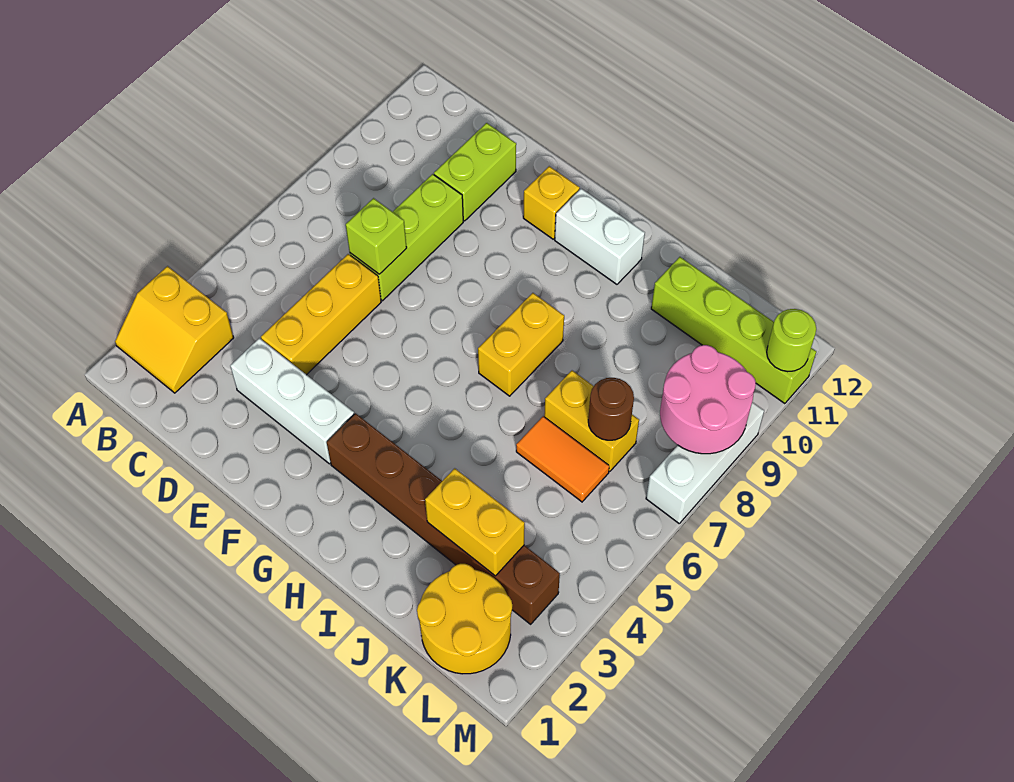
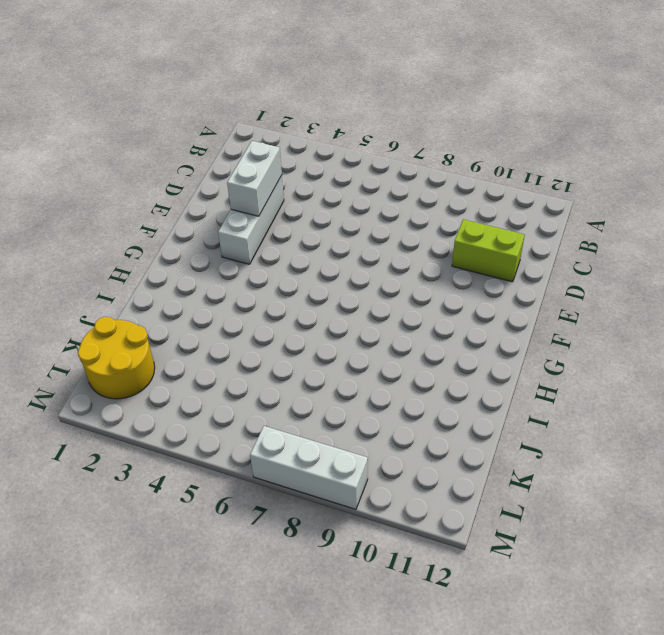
white 1x2 brick [227,141,282,216] -> white 1x2 brick moved to [555,189,645,284]
none -> yellow 2x2 slope [115,266,234,393]
none -> yellow 1x3 brick [261,254,381,375]
none -> lime 1x3 brick [350,174,463,301]

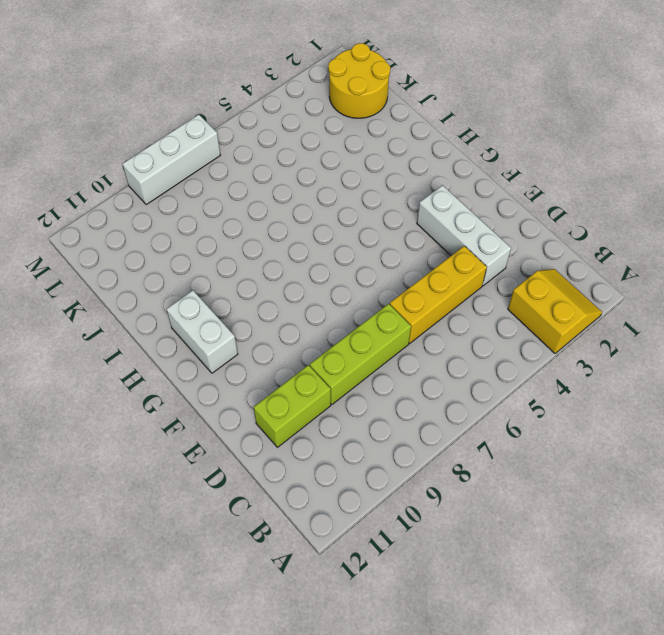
none -> yellow 1x1 brick [523,166,580,239]
none -> brown 1x6 brick [327,413,560,624]
none -> yellow 1x2 brick [478,293,564,396]

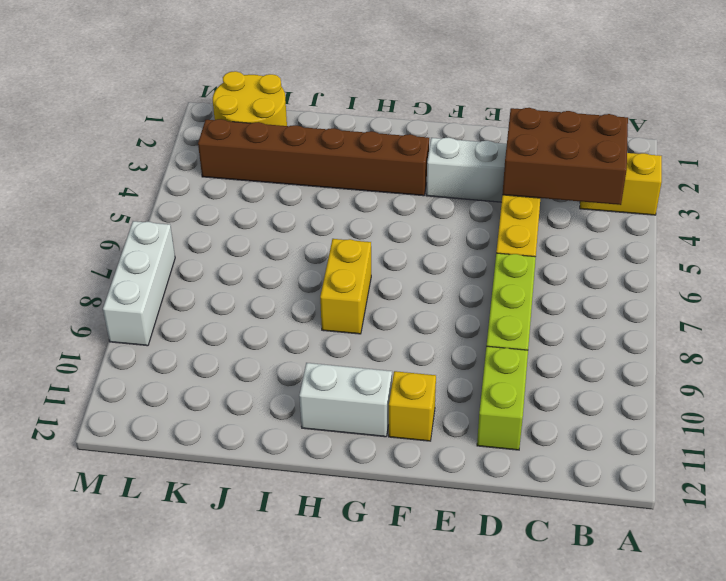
brown 2x3 brick [502,108,628,205] -> none
none -> orange 1x2 tile [516,416,609,502]
none -> yellow 1x2 brick [544,371,639,471]
none -> lime 1x4 brick [651,257,816,404]

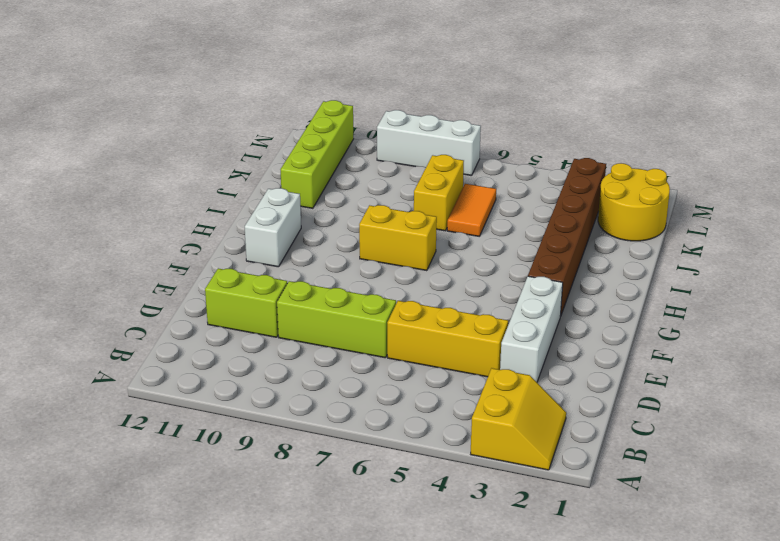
none -> yellow 1x1 brick [523,166,580,239]
none -> lime 1x1 brick [346,198,407,274]
none -> yellow 1x2 brick [425,468,525,576]

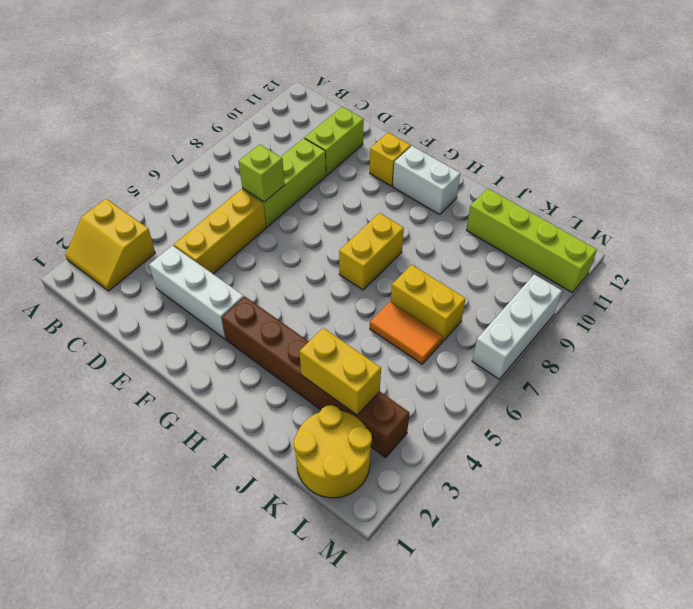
none -> brown 1x1 round brick [588,378,634,440]
none -> pink 2x2 round brick [660,345,756,454]
none -> lime 1x1 round brick [767,309,816,372]

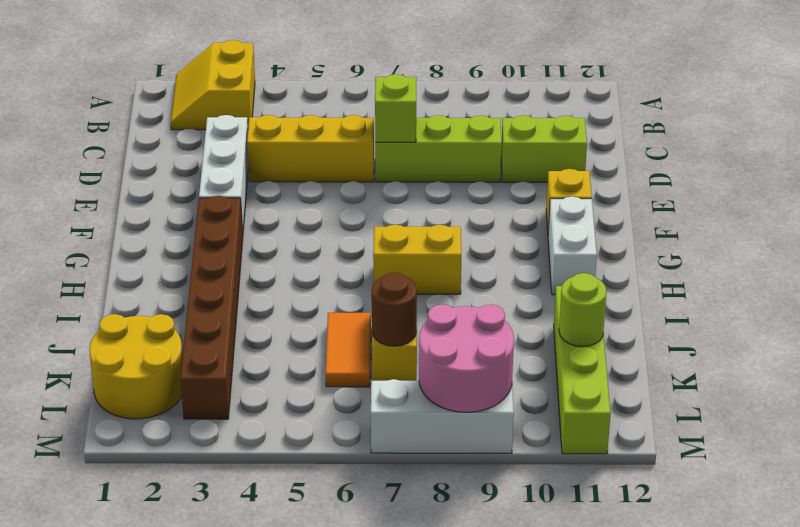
lime 1x1 round brick [559,273,606,347] -> lime 1x1 round brick moved to [767,309,816,372]
none -> yellow 1x2 brick [425,468,525,576]

